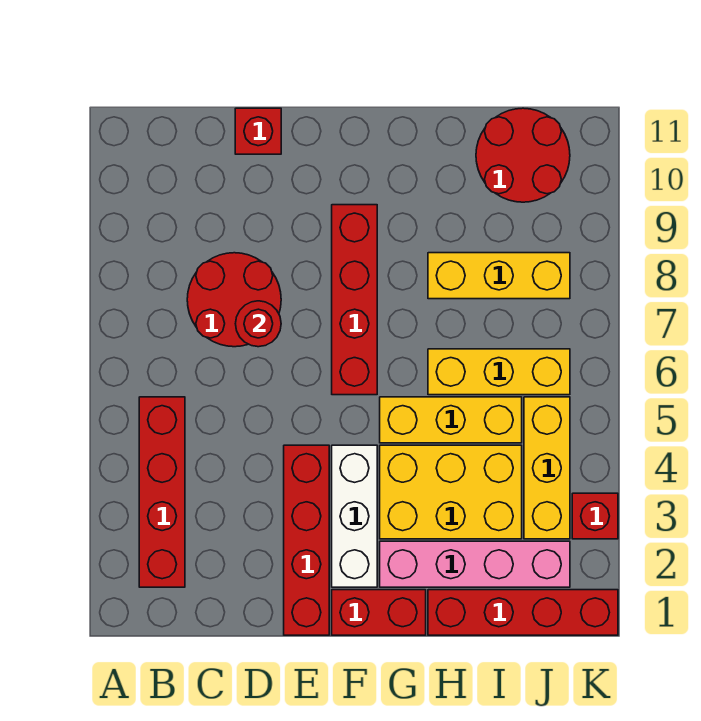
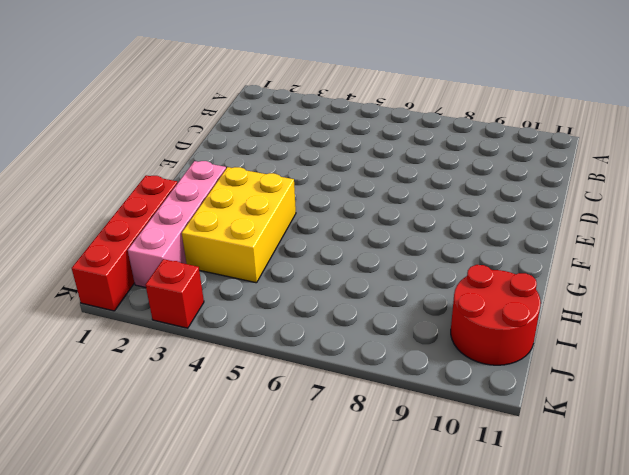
none -> red 1x4 brick [139,397,185,587]
none -> red 2x2 round brick [187,253,281,347]
none -> red 1x1 brick [235,108,281,154]

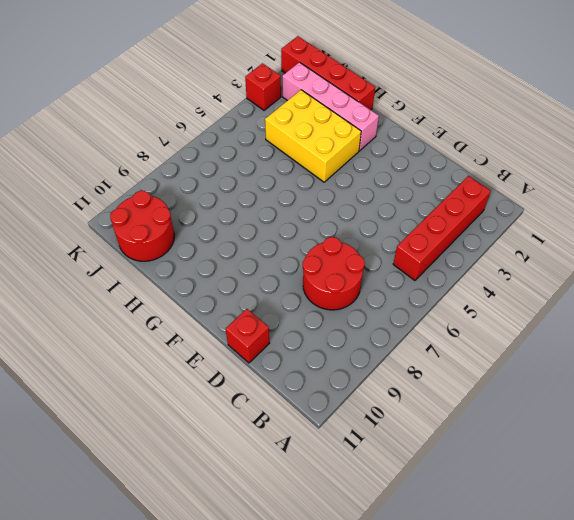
none -> red 1x4 brick [284,445,329,635]
none -> red 1x2 brick [332,590,426,635]
none -> white 1x3 brick [332,445,377,587]

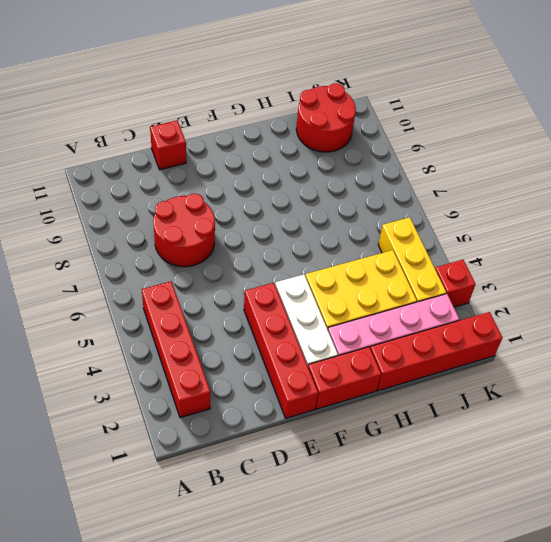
none -> red 1x4 brick [332,205,377,395]
none -> yellow 1x3 brick [380,397,522,443]
none -> yellow 1x3 brick [428,349,570,395]

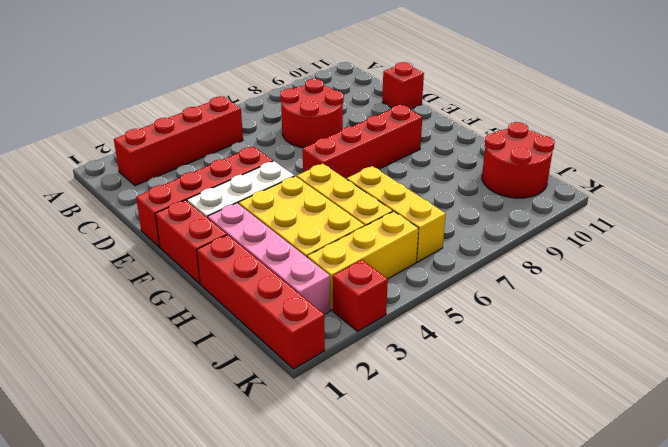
none -> yellow 1x3 brick [428,253,570,299]
none -> red 1x1 round brick [235,301,281,347]

